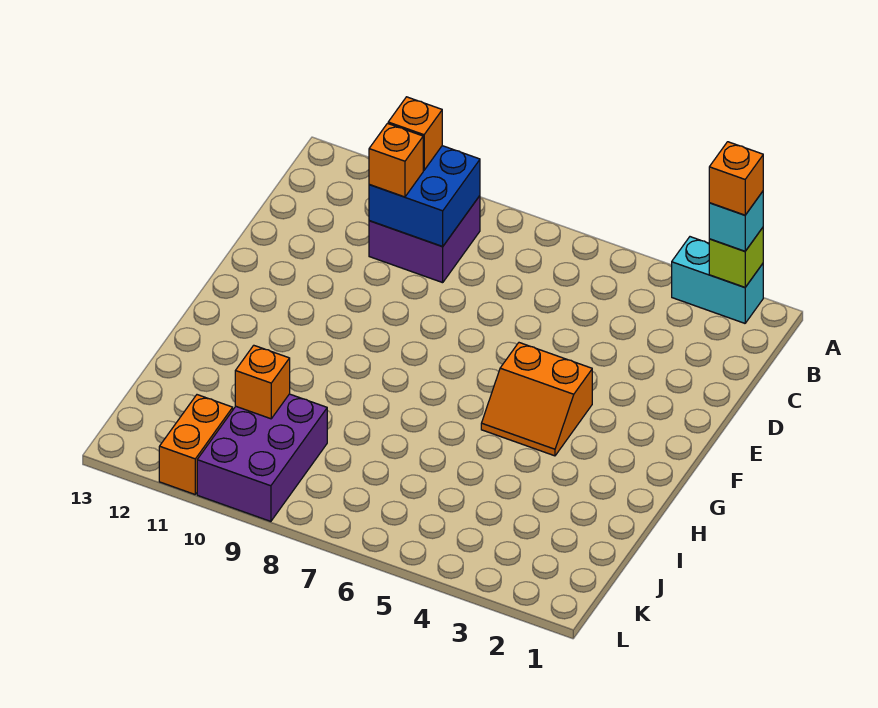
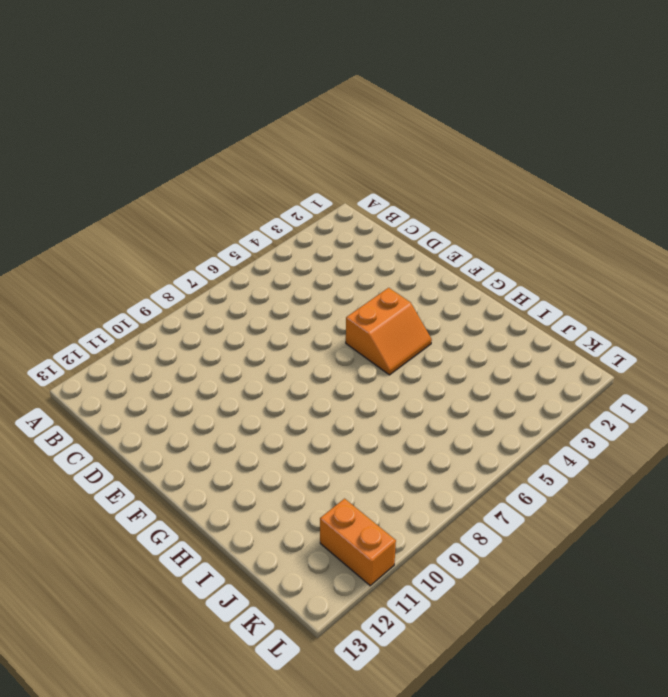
none -> cyan 1x2 brick [672,237,763,323]
none -> purple 2x2 brick [369,196,480,283]
none -> purple 2x3 brick [197,394,327,521]

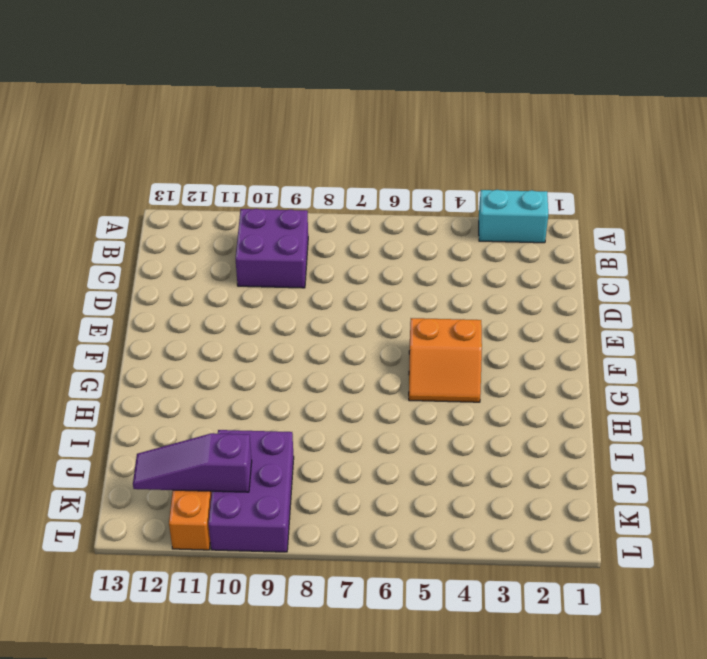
purple 1x3 slope [133,433,252,492] -> none
none -> lime 1x1 brick [709,228,763,287]
none -> blue 2x2 brick [369,146,480,247]
none -> orange 1x1 brick [235,345,290,419]

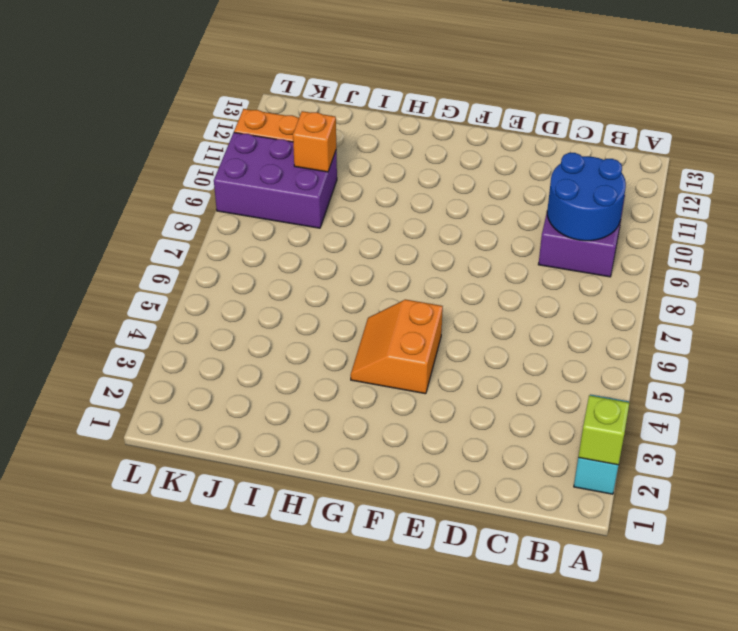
blue 2x2 round brick [547,153,626,241] -> blue 2x2 brick [369,146,480,247]
none -> cyan 1x1 brick [709,192,763,251]
none -> orange 1x1 brick [388,97,442,170]
none -> orange 1x1 brick [369,123,423,197]

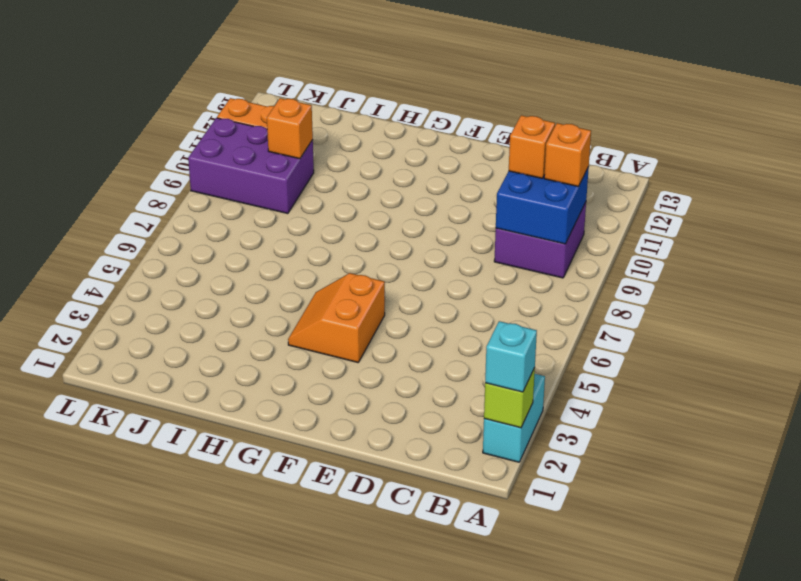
none -> orange 1x1 brick [709,142,763,215]

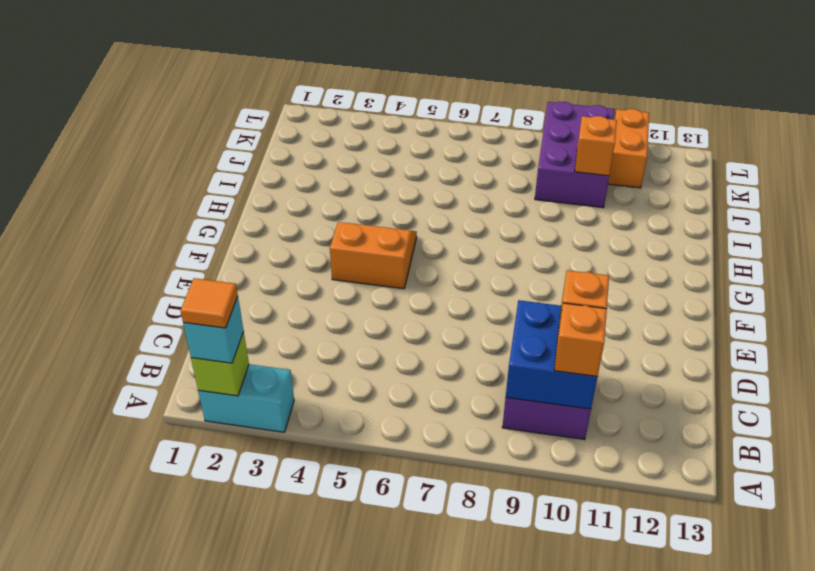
orange 1x1 tile [180,278,238,328] -> orange 1x1 brick [709,142,763,215]

